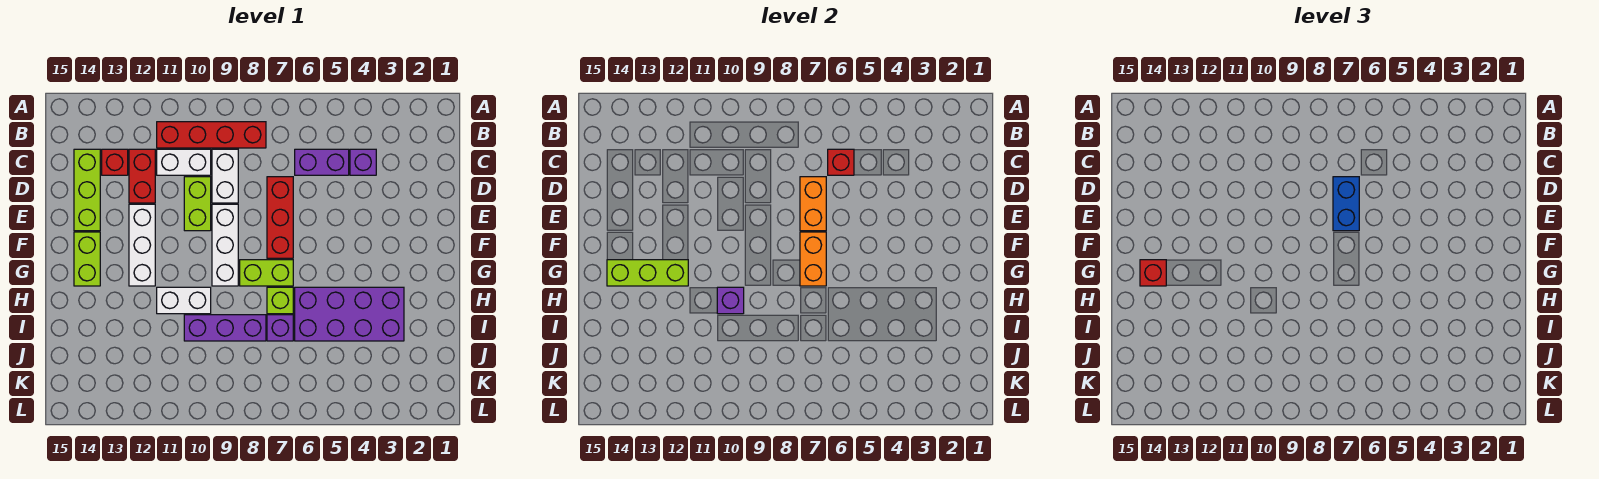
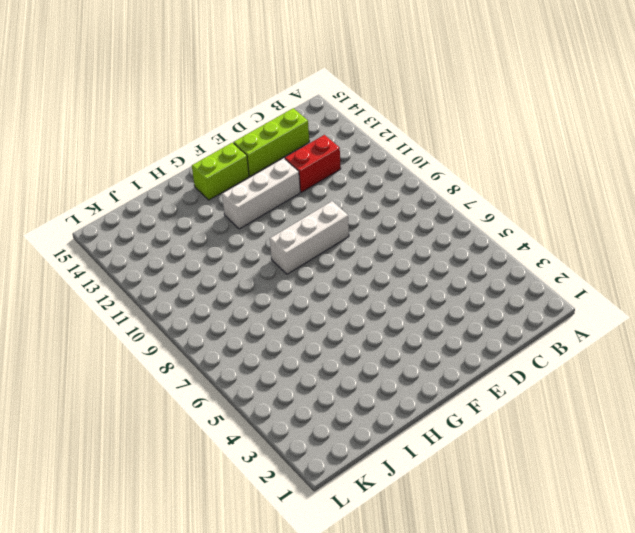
none -> red 1x4 brick [157,122,266,148]
none -> purple 1x1 brick [350,149,376,175]
none -> purple 1x2 brick [295,149,349,175]

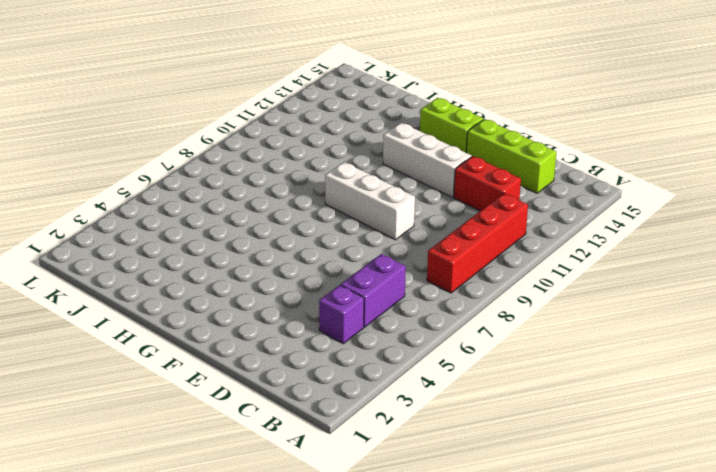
none -> white 1x2 brick [212,149,238,203]
none -> white 1x2 brick [157,149,211,175]
none -> red 1x1 brick [102,149,128,175]

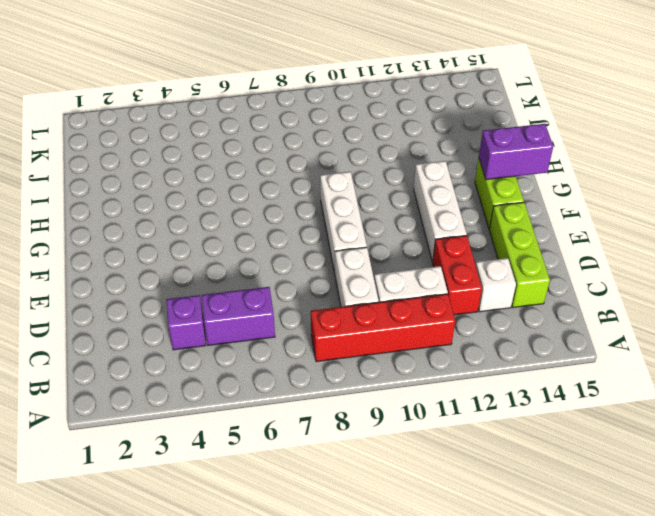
white 1x1 brick [476,258,516,312] -> red 1x1 brick [102,149,128,175]
purple 1x2 brick [479,124,553,180] -> lime 1x3 brick [607,260,688,286]
none -> red 1x3 brick [267,177,293,258]
none -> lime 1x2 brick [184,177,211,231]
none -> lime 1x2 brick [240,260,293,286]

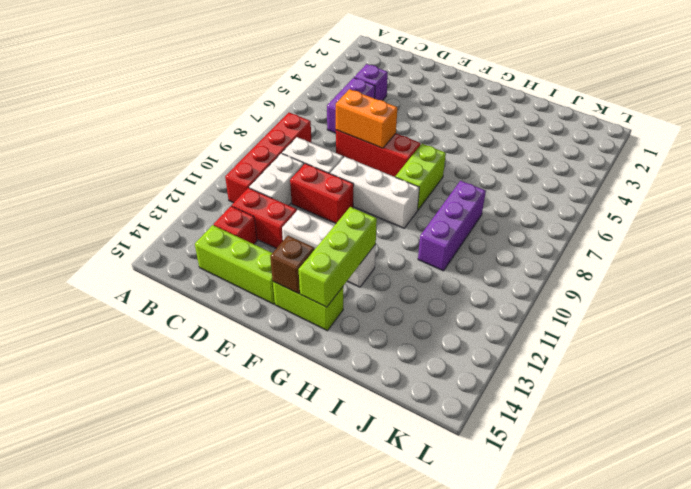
red 1x2 brick [290,163,354,223] -> lime 1x2 brick [184,177,211,231]
brown 1x1 brick [270,236,315,294] -> none
none -> purple 2x4 brick [295,287,404,341]
none -> lime 1x1 brick [267,287,293,314]
none -> white 1x2 brick [157,287,211,314]

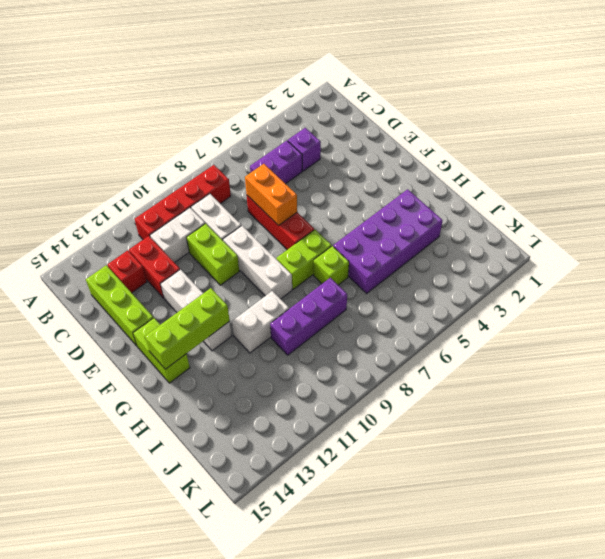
none -> purple 1x1 brick [267,315,293,341]
none -> red 1x1 brick [828,149,854,175]
none -> orange 1x2 brick [800,232,826,286]

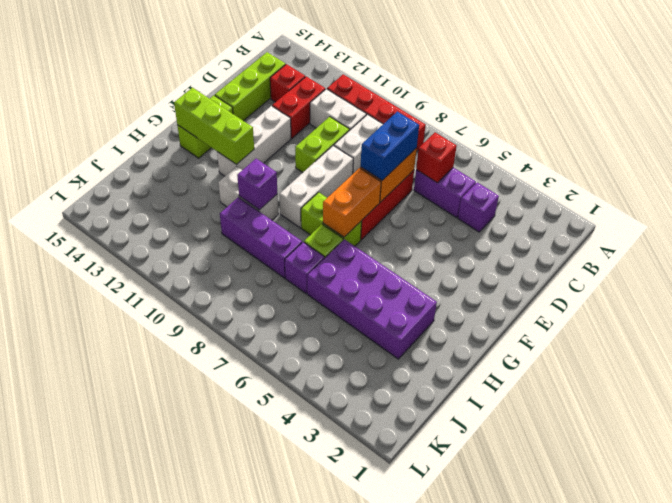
none -> red 1x1 brick [1140,260,1166,286]

